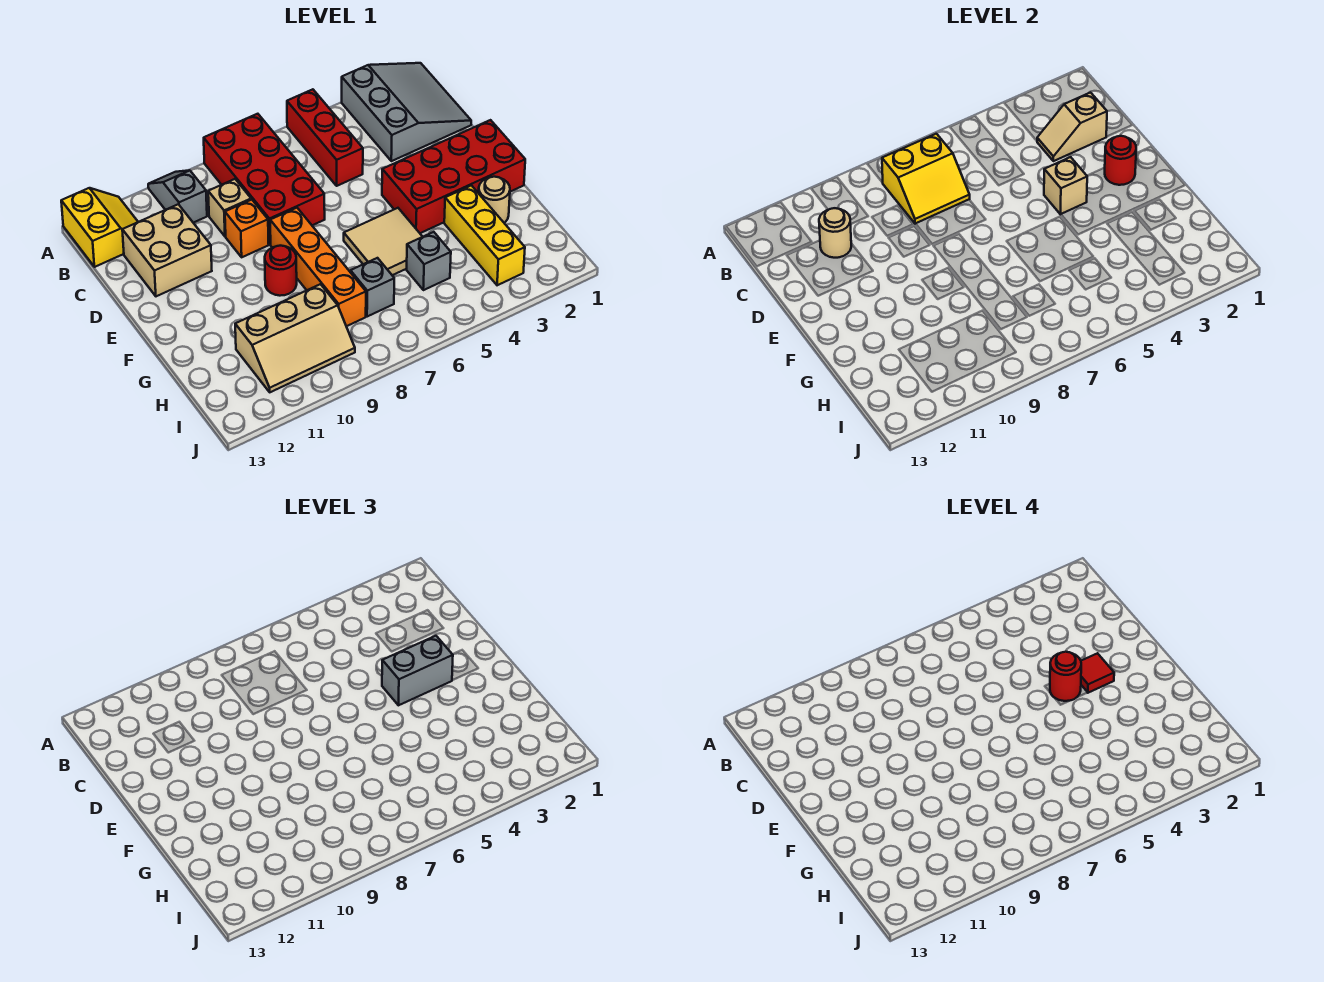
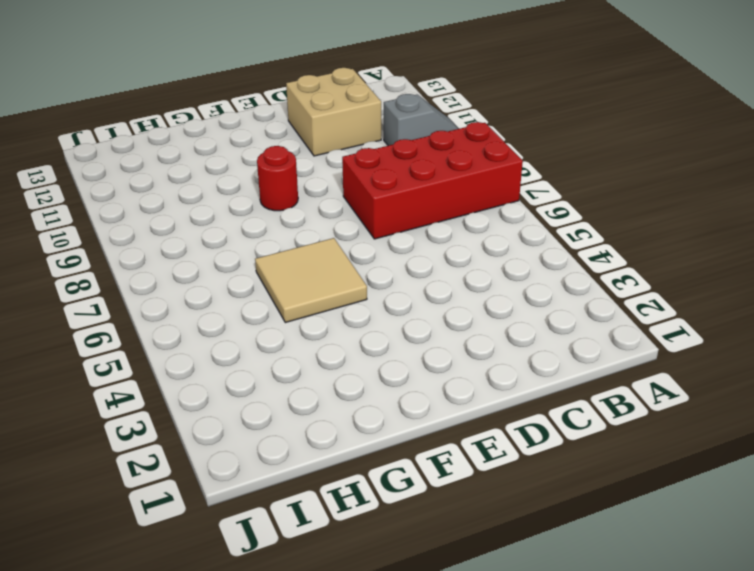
none -> grey 3x3 slope [342,63,471,161]
none -> red 1x3 brick [287,89,363,186]
none -> yellow 2x2 slope [61,188,138,267]

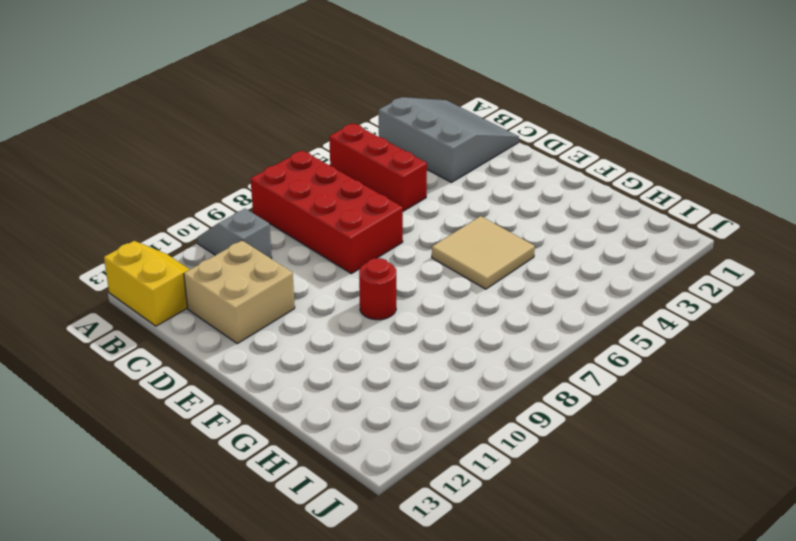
none -> tan 1x1 brick [208,179,251,236]
none -> orange 1x1 brick [225,200,269,257]
none -> red 2x4 brick [382,120,525,233]

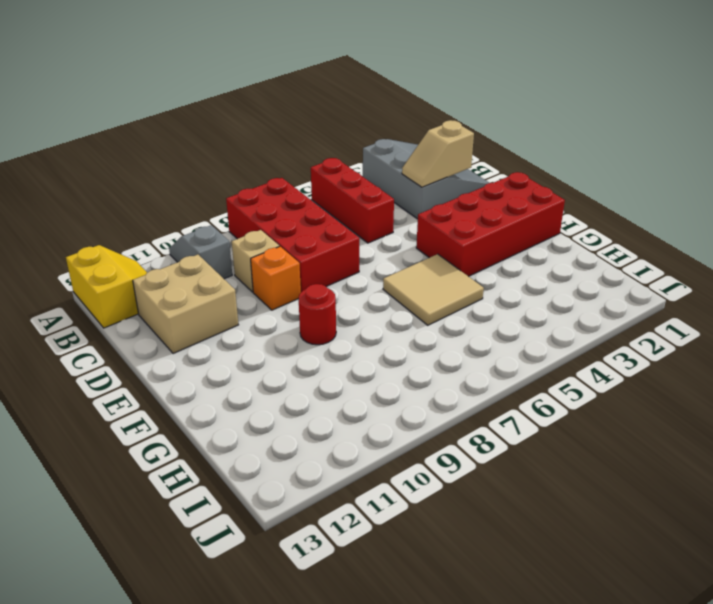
none -> orange 1x4 brick [270,208,366,326]
none -> tan 1x1 round brick [479,177,510,223]
none -> yellow 1x3 brick [444,186,525,285]

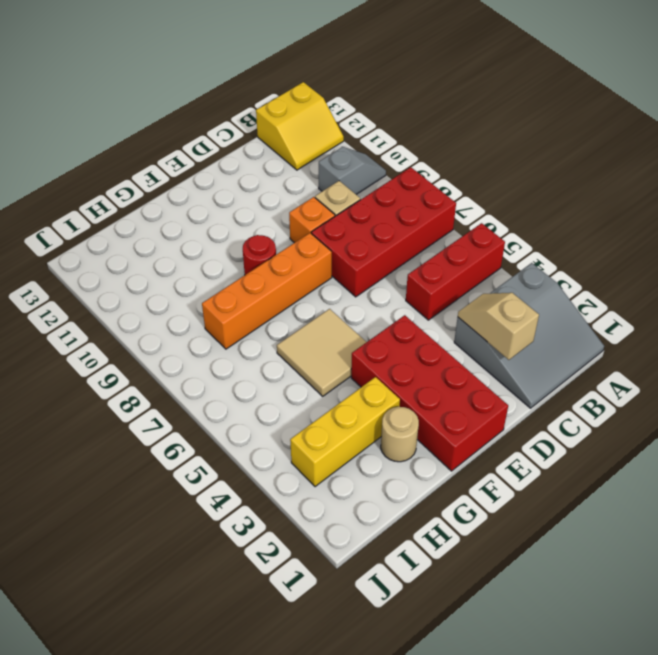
none -> tan 2x2 brick [122,204,212,296]
none -> grey 1x1 brick [407,232,451,290]
none -> grey 1x1 brick [351,258,394,317]

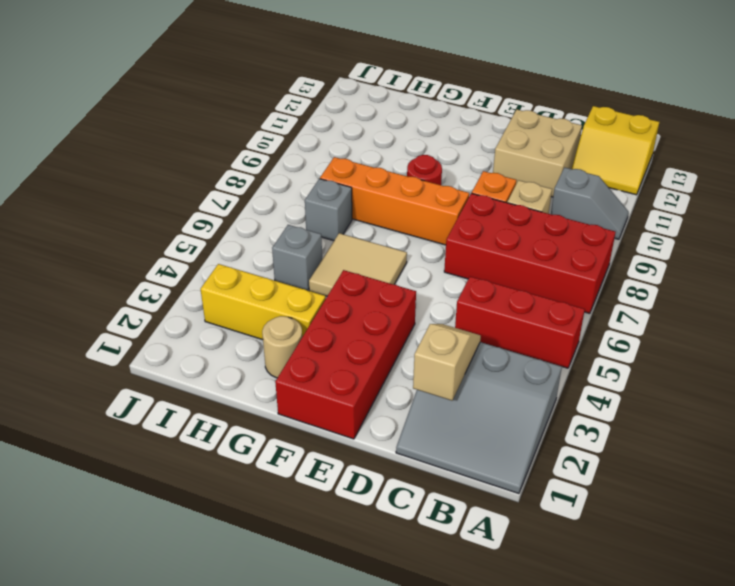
none -> tan 2x3 slope [235,284,355,392]
none -> yellow 2x2 slope [882,134,970,224]
none -> tan 1x1 round brick [819,208,851,258]

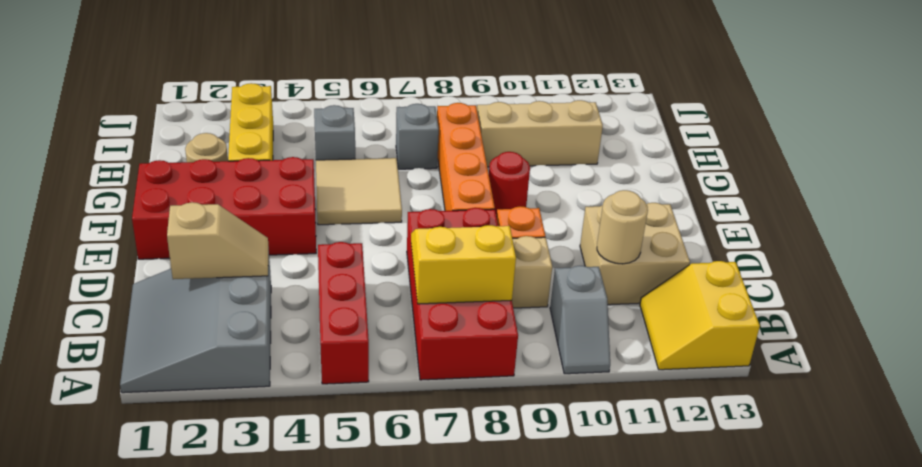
none -> red 1x1 round brick [1105,136,1136,185]
none -> tan 1x1 brick [1044,157,1087,214]
none -> grey 1x2 brick [382,636,453,705]

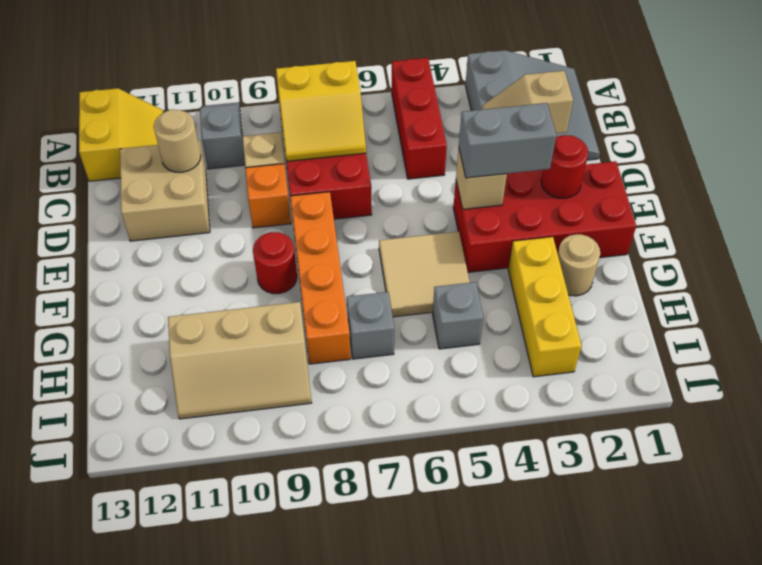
none -> red 1x1 tile [1081,653,1114,693]
none -> red 1x1 round brick [1050,652,1081,701]

